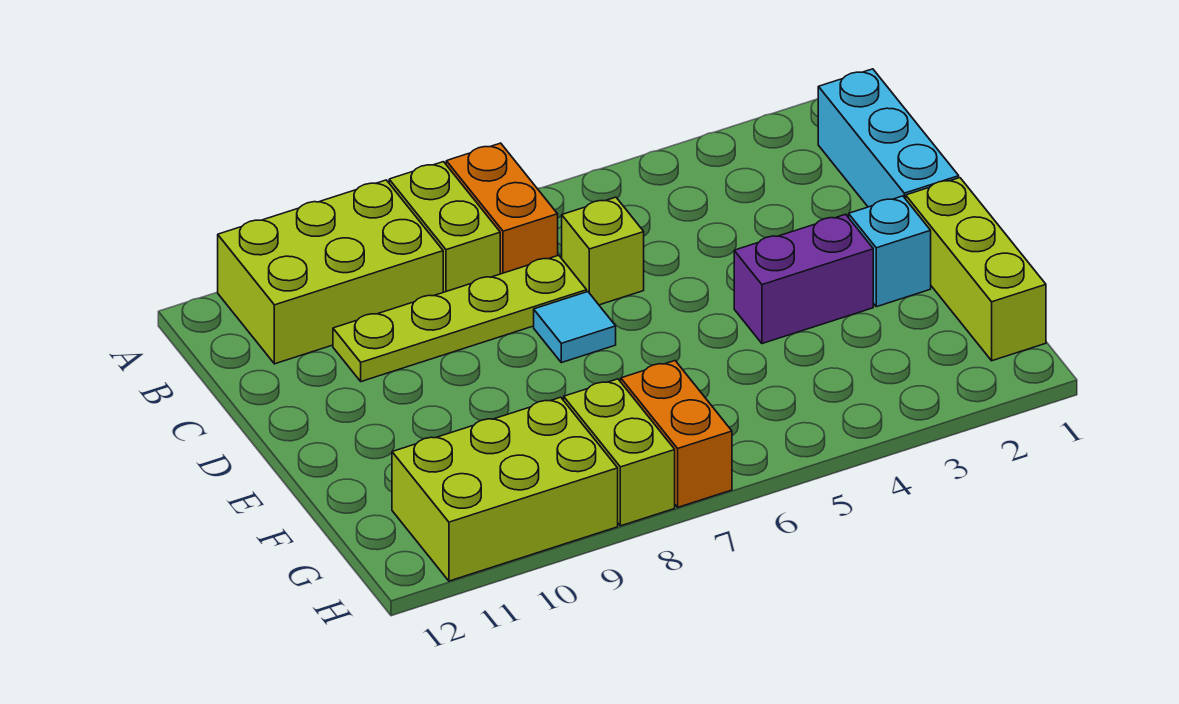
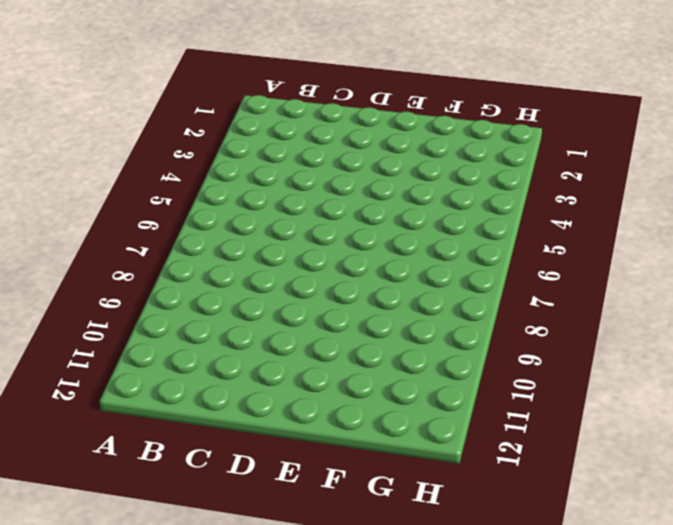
none -> orange 1x2 brick [446,143,558,274]
none -> lime 1x2 brick [389,162,500,292]
none -> lime 2x3 brick [218,180,443,364]

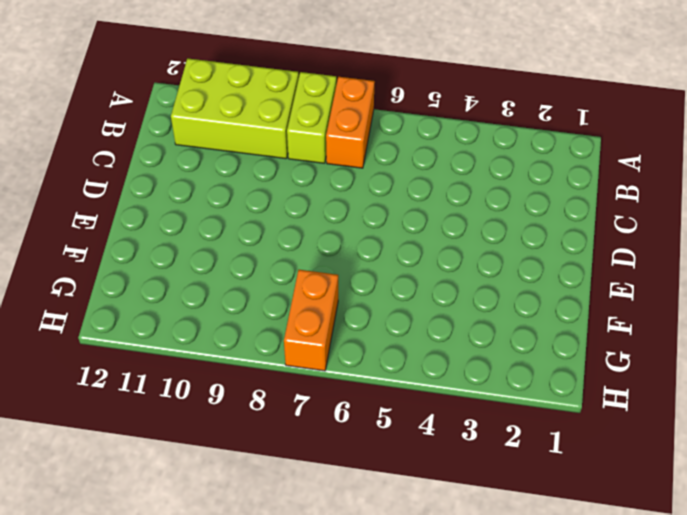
none -> cyan 1x3 brick [818,69,959,207]
none -> lime 1x1 brick [562,197,644,305]
none -> lime 1x4 plate [333,255,587,382]

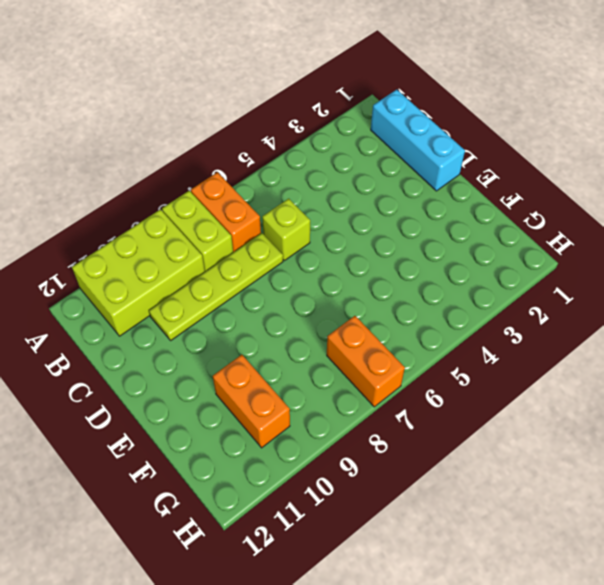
orange 1x2 brick [213,355,290,448] -> lime 2x3 brick [392,397,618,581]
none -> cyan 1x1 tile [534,292,616,363]
none -> lime 1x3 brick [906,178,1046,361]
none -> cyan 1x1 brick [849,196,931,307]

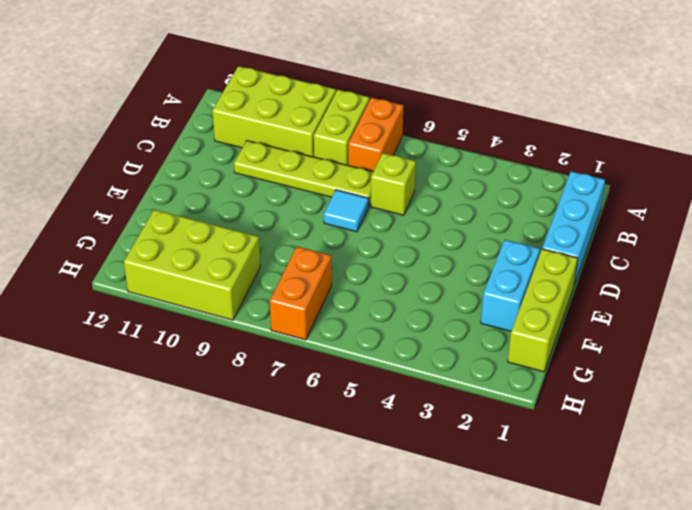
cyan 1x2 brick [481,240,540,331] -> cyan 1x1 brick [849,196,931,307]
none -> purple 1x2 brick [734,214,873,344]
none -> lime 1x2 brick [564,379,675,526]

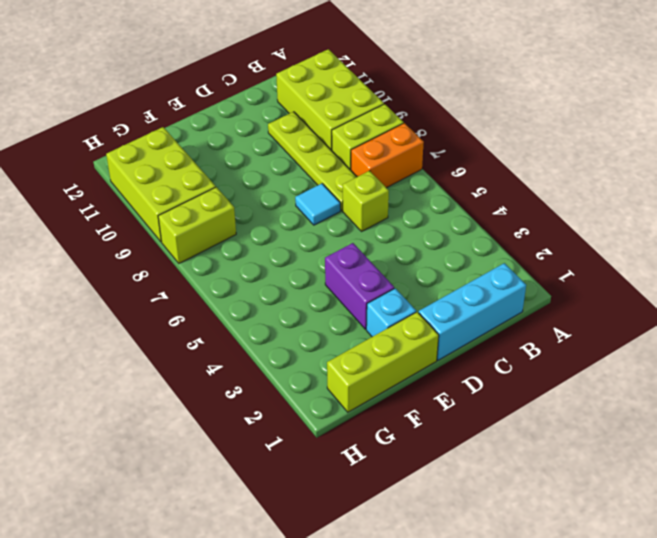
none -> orange 1x2 brick [621,361,732,507]

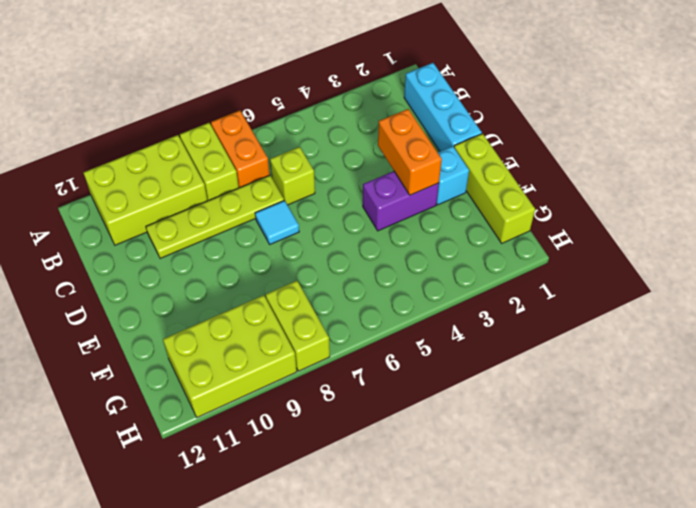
orange 1x2 brick [378,109,442,195] -> orange 1x2 brick moved to [621,361,732,507]

